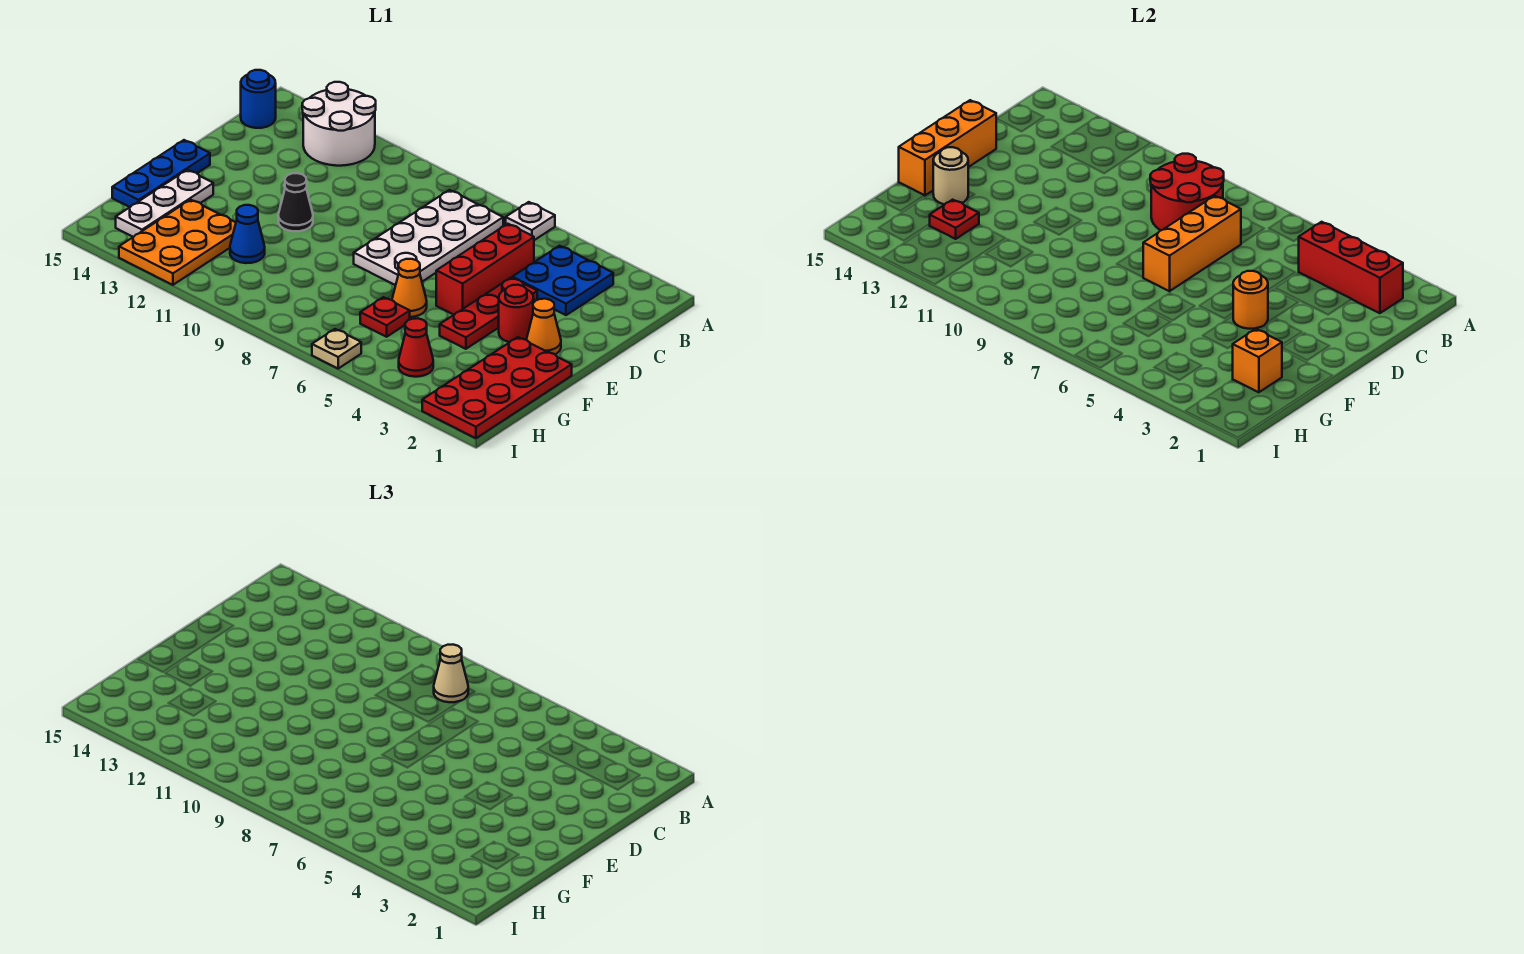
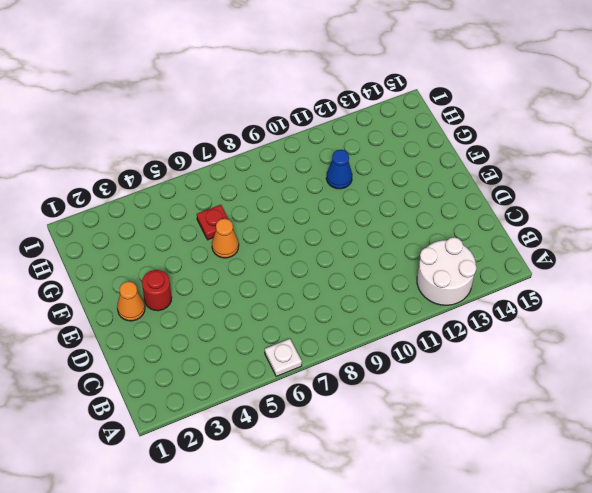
none -> blue 2x2 plate [512,246,613,315]
none -> white 2x4 plate [354,190,503,285]
none -> blue 1x1 round brick [241,70,276,128]

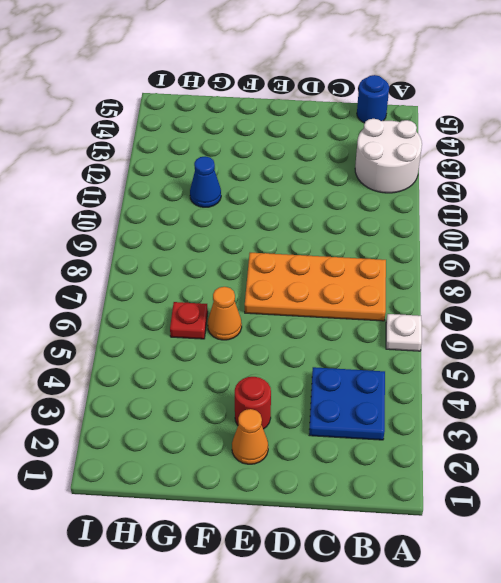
orange 2x4 plate [245,253,386,321] -> white 2x4 plate [354,190,503,285]
none -> red 1x3 brick [436,224,534,315]
none -> red 1x3 plate [440,277,537,349]
none -> black 1x1 cone [278,173,313,231]

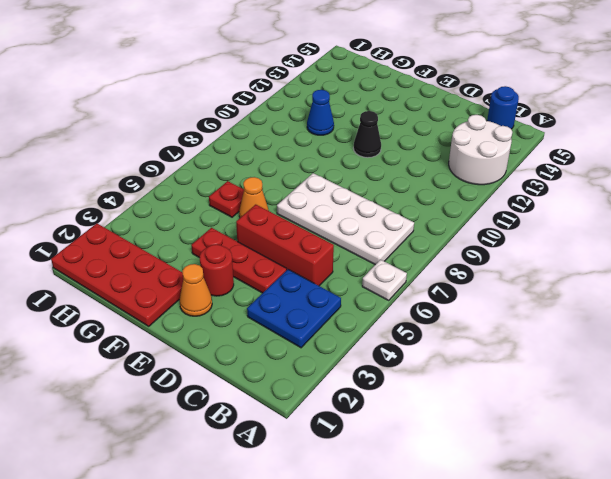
none -> blue 1x3 plate [112,140,210,207]
none -> white 1x3 plate [116,170,213,237]
none -> orange 2x3 plate [119,200,236,285]

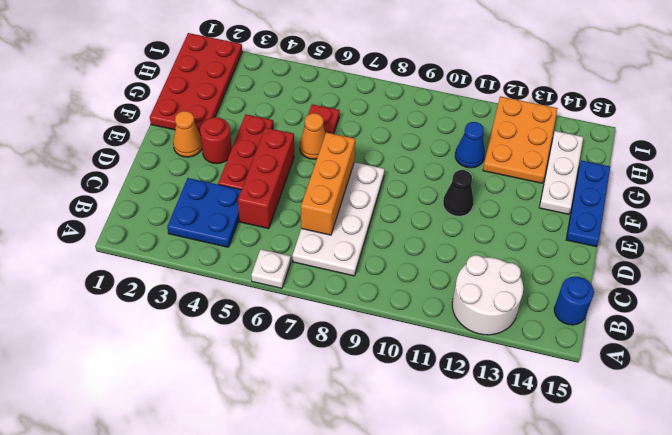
none -> red 1x1 cone [399,318,433,377]
none -> tan 1x1 plate [312,329,361,368]
none -> red 1x3 brick [1299,222,1403,313]

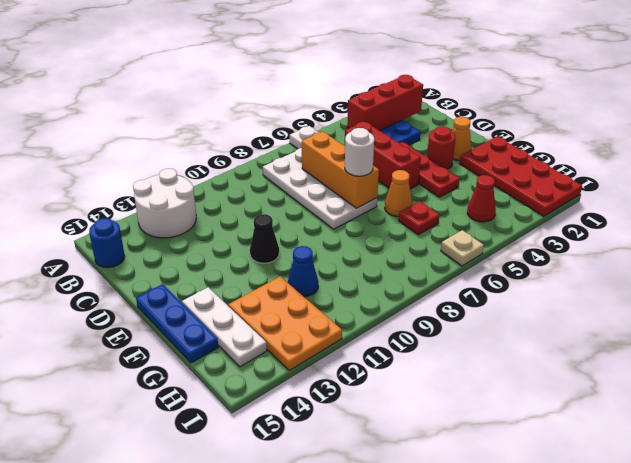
white 1x1 round brick [345,128,374,176] -> none
none -> red 2x2 round brick [1150,154,1224,230]
none -> orange 1x3 brick [899,100,996,196]
none -> orange 1x1 round brick [1233,271,1268,329]

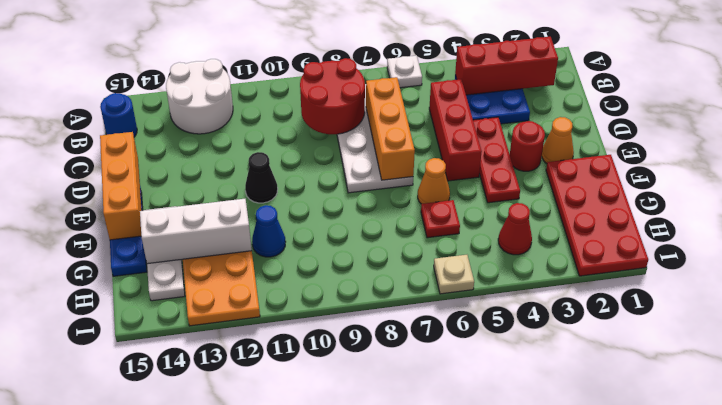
white 1x3 brick [140,199,252,264] -> red 1x1 plate [930,200,979,239]
none -> orange 1x1 round brick [1233,271,1268,329]
none -> tan 1x1 round brick [933,147,968,204]
none -> orange 1x1 brick [1232,329,1282,392]

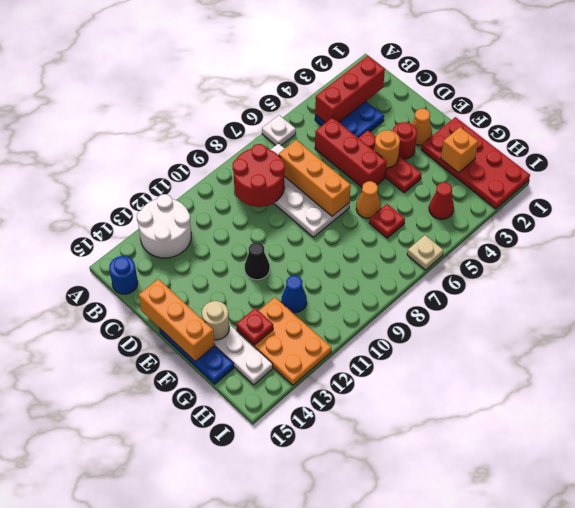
none -> tan 1x1 cone [434,645,468,702]

